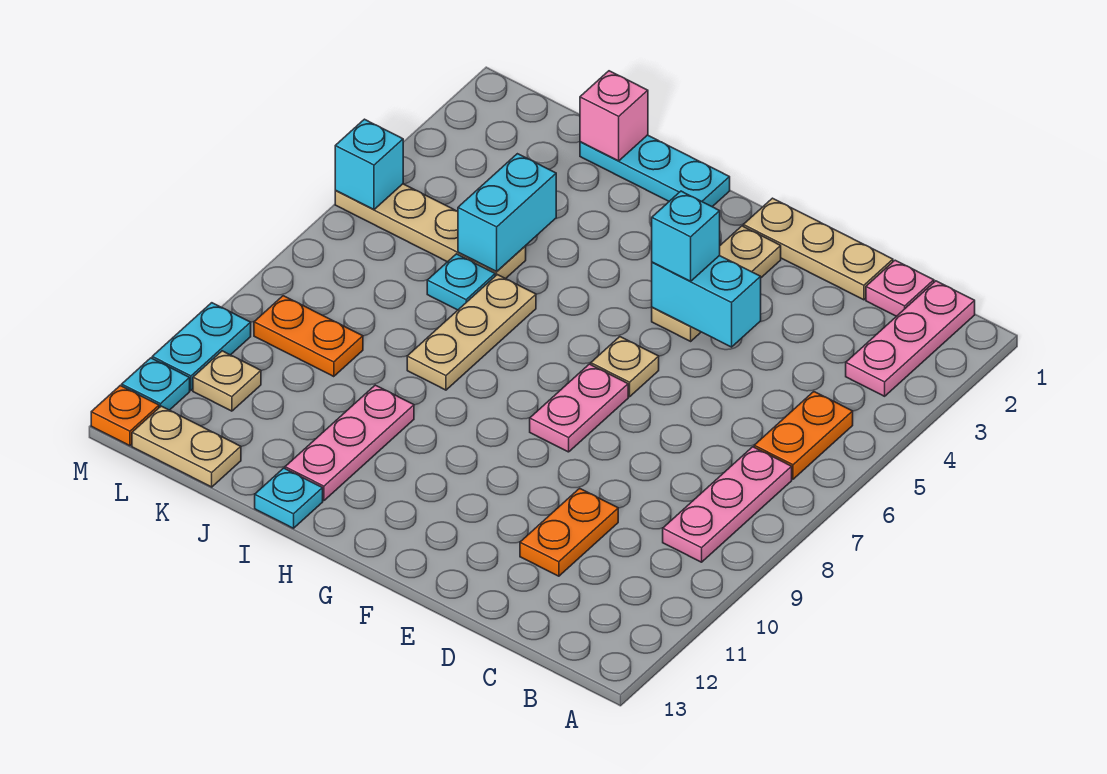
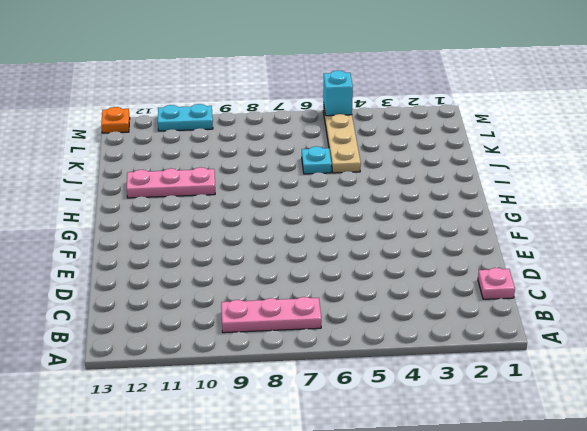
none -> pink 1x3 plate [846,281,975,396]
none -> orange 1x2 plate [754,392,853,479]
none -> tan 1x3 plate [743,198,893,300]

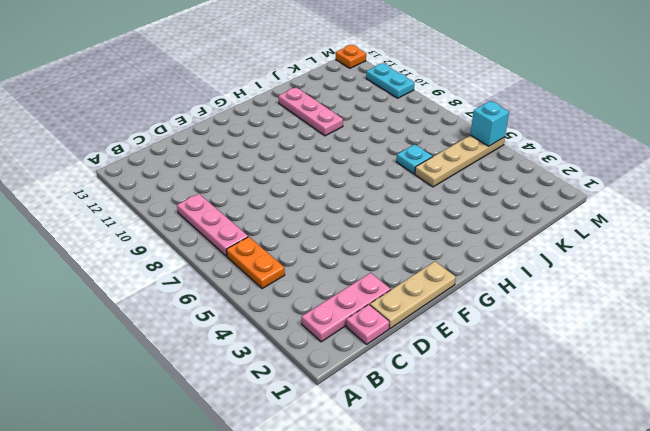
pink 1x3 plate [302,273,391,342] -> pink 1x3 plate turned to [846,281,975,396]
none -> orange 1x2 plate [520,488,618,576]
none -> tan 1x3 plate [652,226,781,341]
none -> tan 1x1 plate [591,337,659,397]

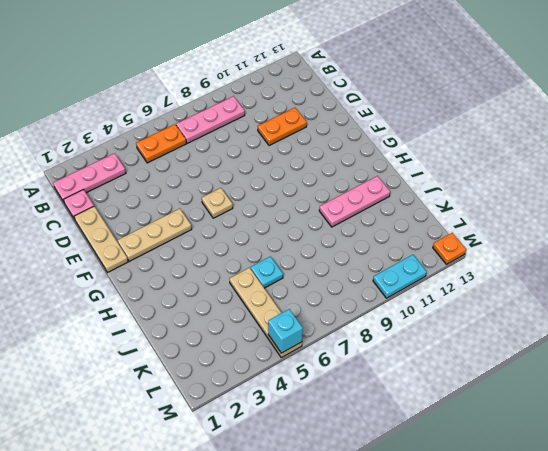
none -> pink 1x2 plate [530,364,628,452]
none -> cyan 1x3 plate [580,135,730,207]
none -> tan 1x3 plate [407,275,536,390]

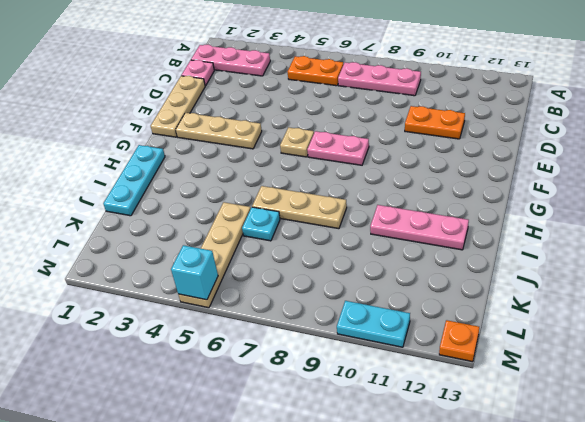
none -> cyan 1x1 plate [255,468,323,528]
none -> orange 1x2 plate [254,296,363,377]
none -> tan 1x2 plate [132,406,241,487]

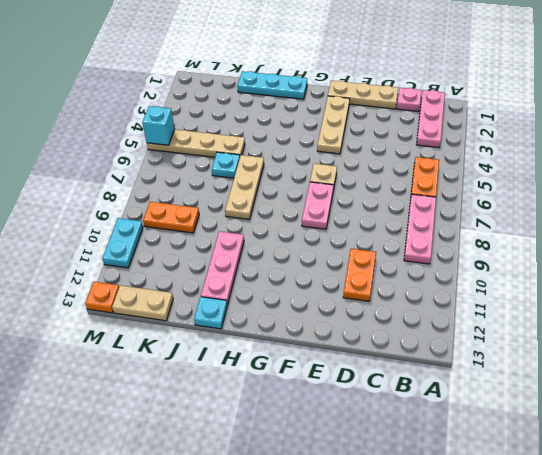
none -> tan 1x1 plate [193,351,261,411]
none -> cyan 1x1 plate [122,358,190,410]
none -> cyan 1x2 brick [652,256,761,347]

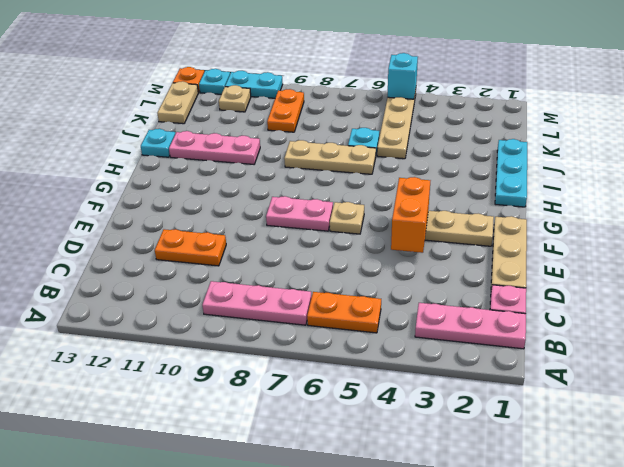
orange 1x2 brick [391,177,430,253] -> cyan 1x2 brick [652,256,761,347]
none -> pink 1x1 brick [580,71,648,161]
none -> cyan 1x2 brick [458,154,556,271]
none -> cyan 1x1 brick [652,191,720,281]

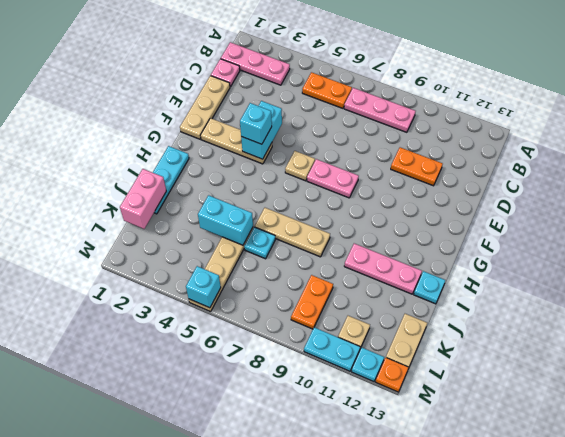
pink 1x2 brick [120,169,166,229] -> pink 1x1 brick [580,71,648,161]

